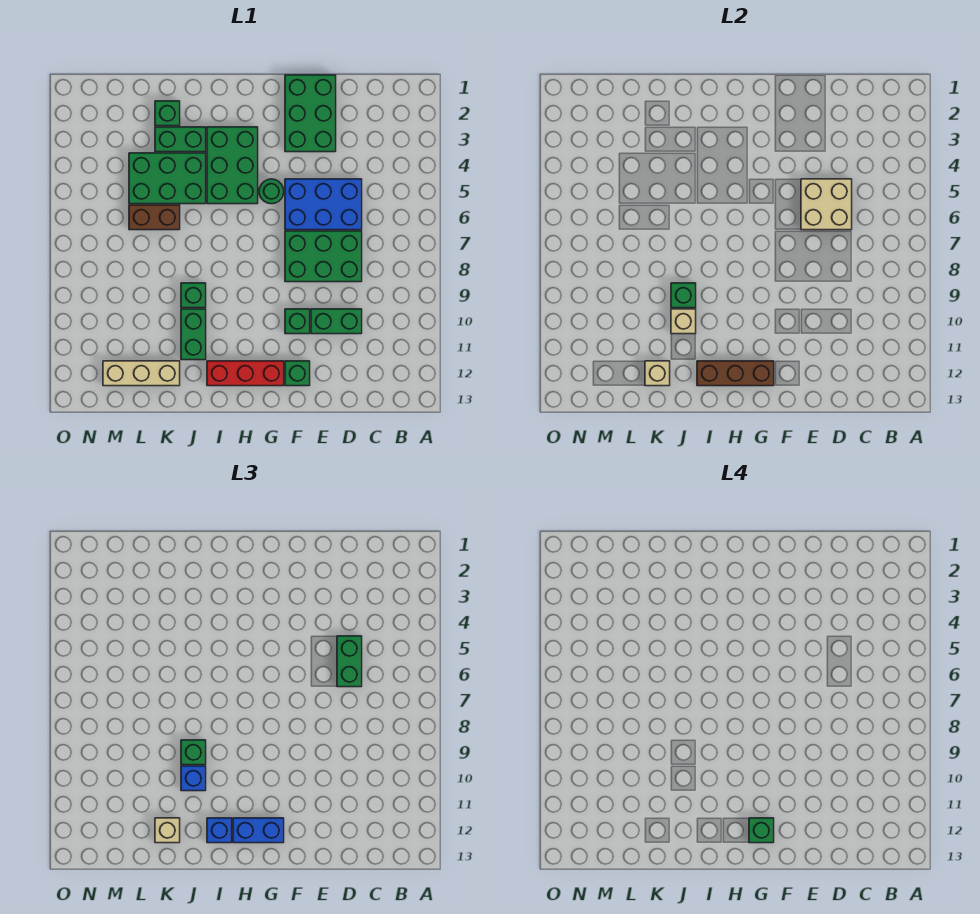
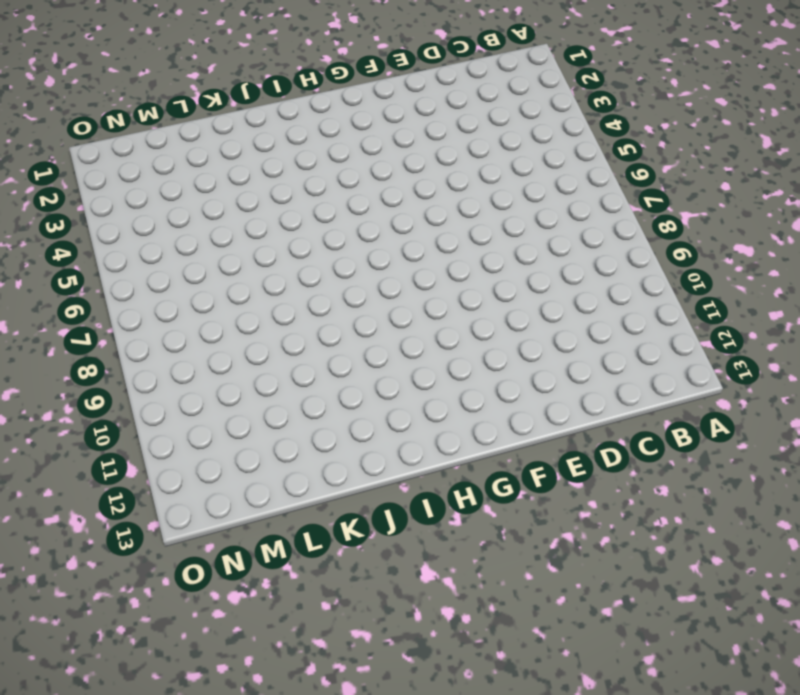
none -> blue 2x3 brick [285,179,362,230]
none -> green 2x3 brick [285,231,362,282]
none -> green 1x2 brick [311,309,362,334]

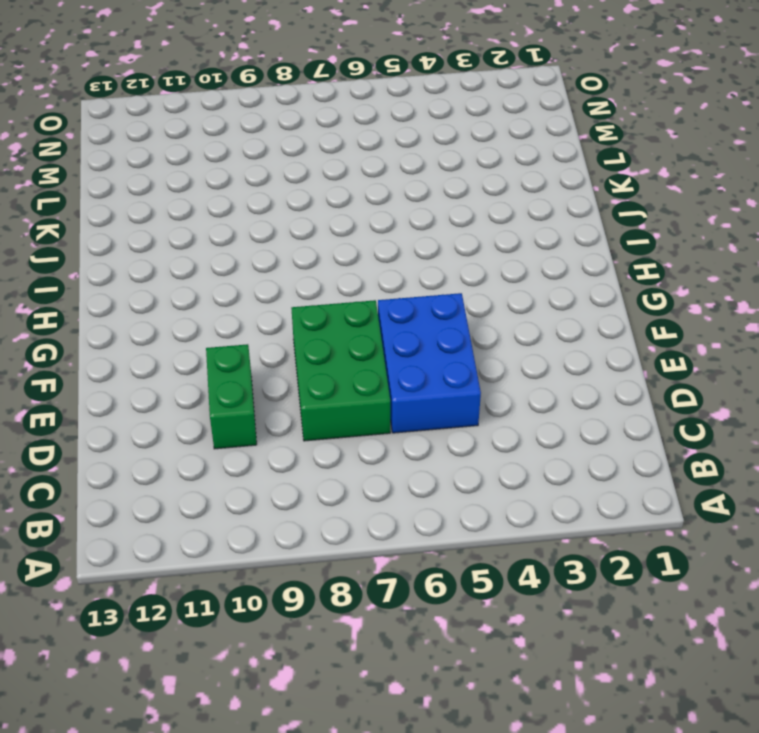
none -> green 2x3 brick [285,75,336,152]
none -> green 1x1 brick [285,309,310,334]
none -> green 1x1 brick [285,361,310,386]

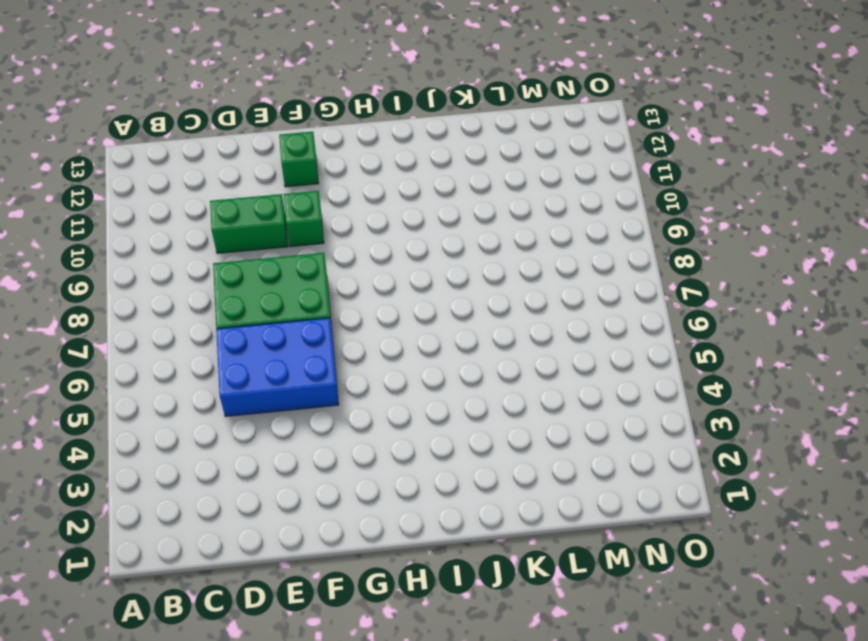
none -> green 2x3 brick [285,75,336,152]
none -> green 1x1 round brick [259,179,284,204]
none -> red 1x3 brick [207,361,284,386]

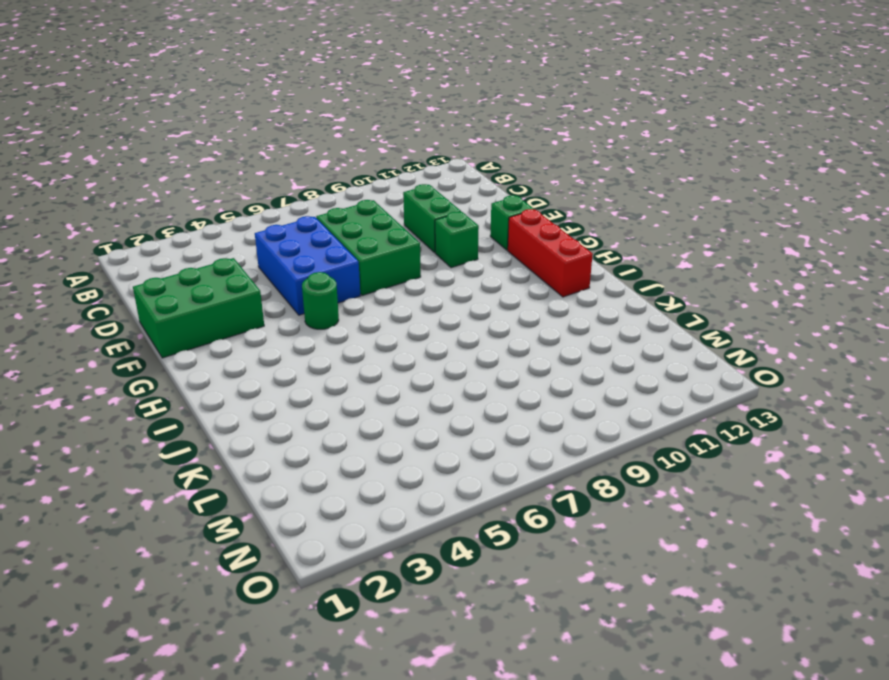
none -> green 2x3 brick [207,127,258,204]
none -> green 1x2 brick [155,127,206,152]
none -> green 2x3 brick [129,153,206,204]

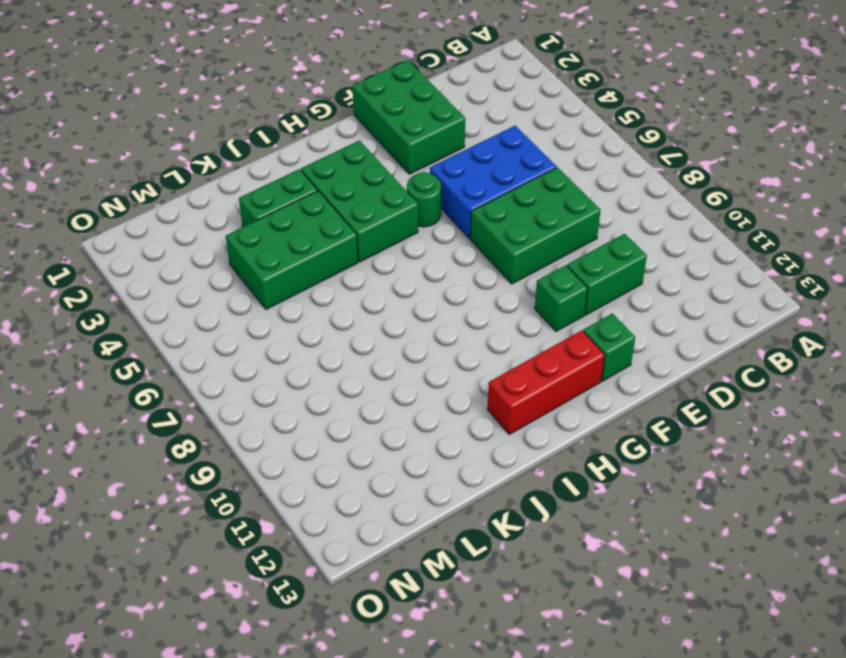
none -> green 1x1 brick [181,283,206,308]
none -> green 1x2 brick [181,309,206,360]
none -> green 1x1 brick [155,101,180,126]

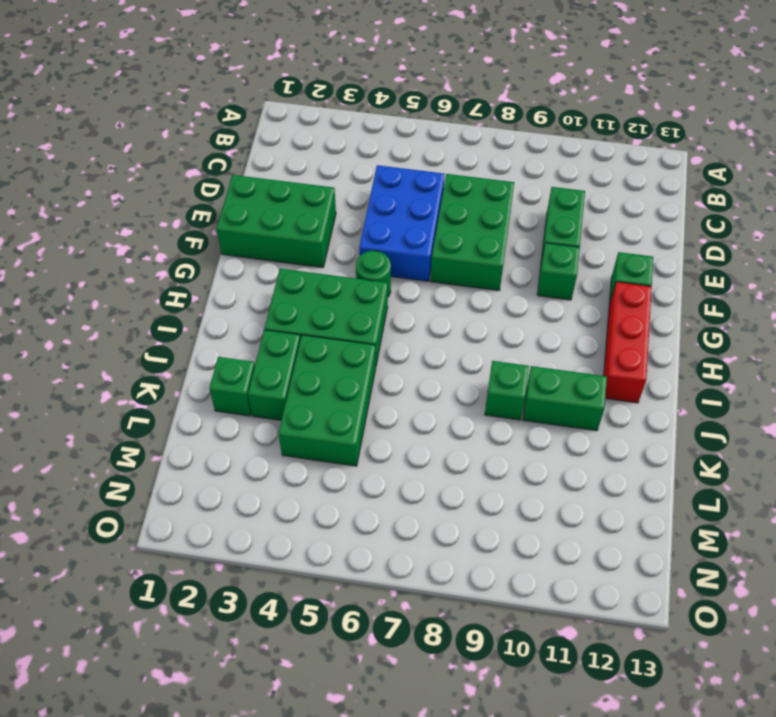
none -> brown 1x2 brick [129,205,180,230]
none -> tan 1x3 brick [103,361,180,386]
none -> tan 2x2 brick [801,179,852,230]

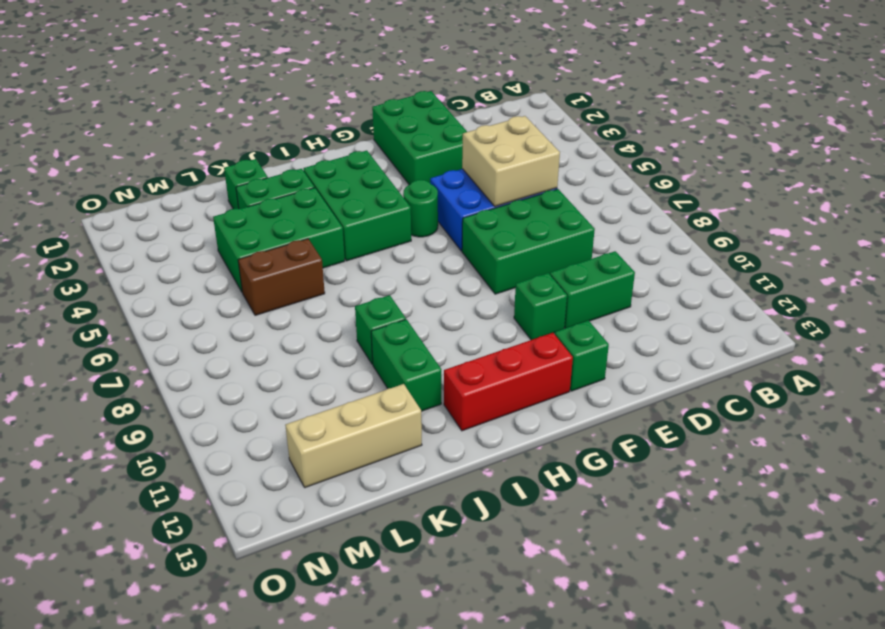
none -> brown 1x3 brick [697,361,774,386]
none -> green 1x1 brick [671,283,696,308]
none -> tan 1x1 brick [671,309,696,334]

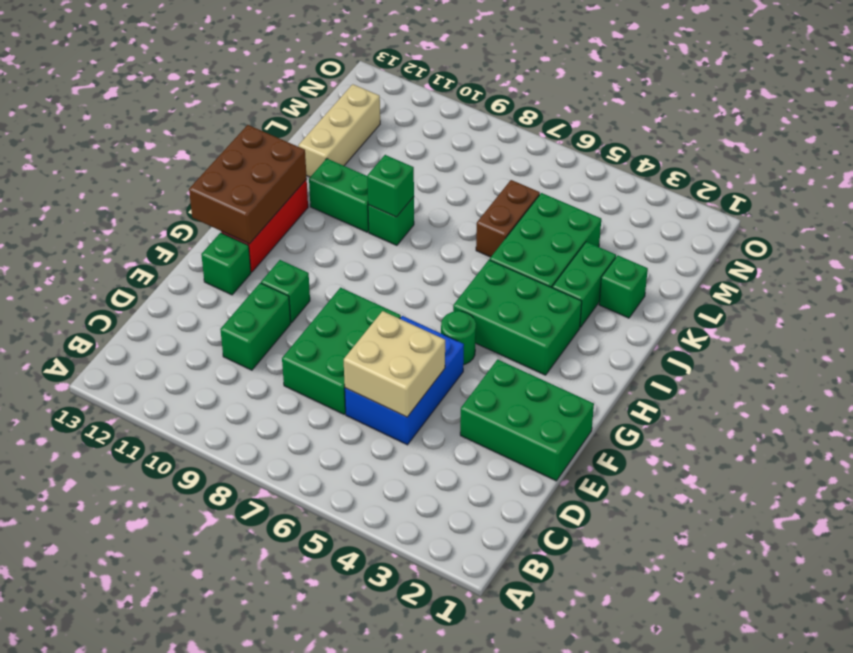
brown 2x3 brick [189,125,307,244] -> brown 1x3 brick [697,361,774,386]
none -> tan 1x1 brick [671,309,696,334]
none -> tan 1x1 brick [645,361,670,386]
none -> green 1x2 brick [337,636,362,687]

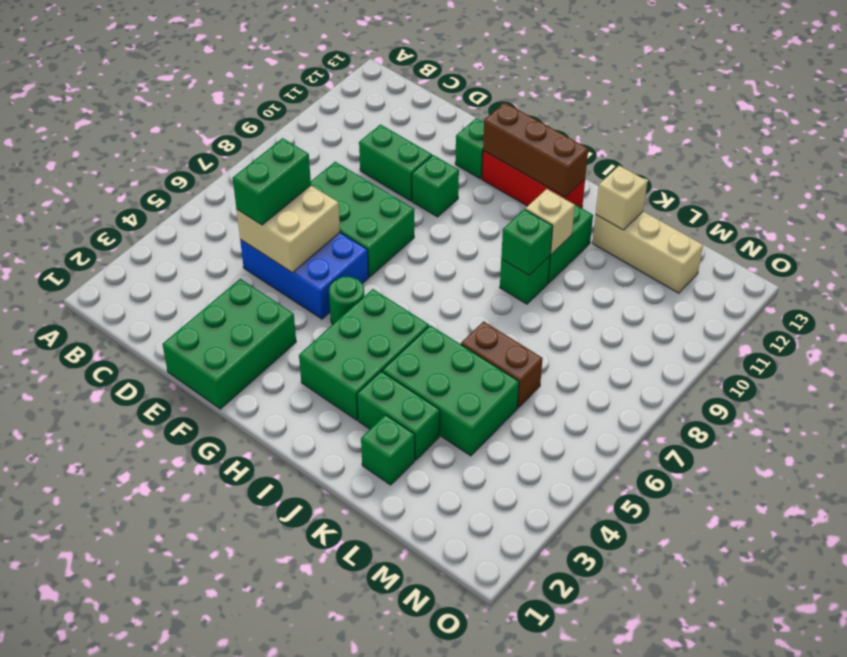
none -> blue 1x2 brick [233,818,284,843]
none -> blue 1x1 brick [207,818,232,843]
none -> green 1x1 brick [181,740,206,765]

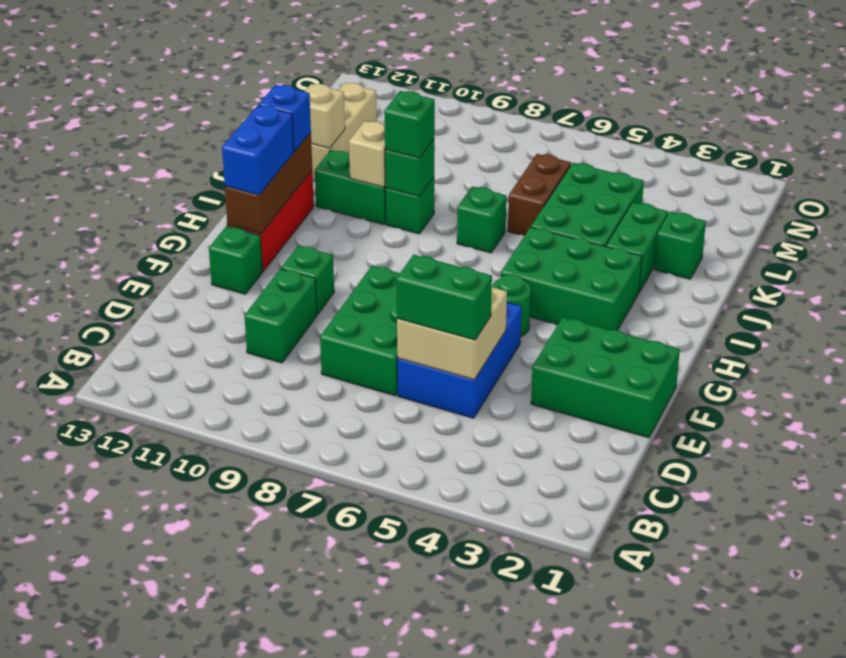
green 1x1 brick [457,187,506,253] -> green 1x1 brick moved to [749,818,774,843]
none -> blue 1x1 brick [181,766,206,791]
none -> tan 1x1 brick [155,818,180,843]

